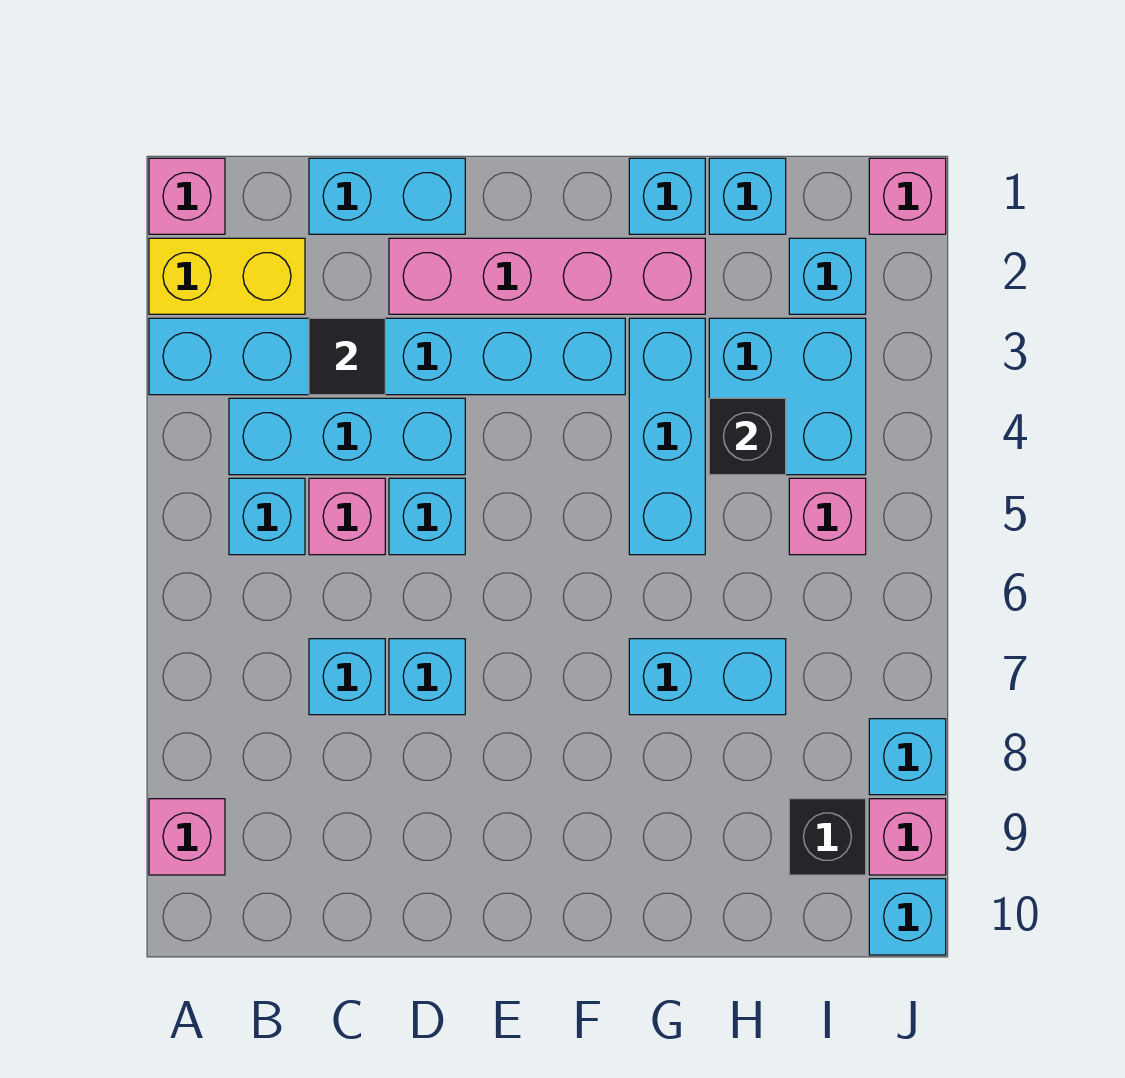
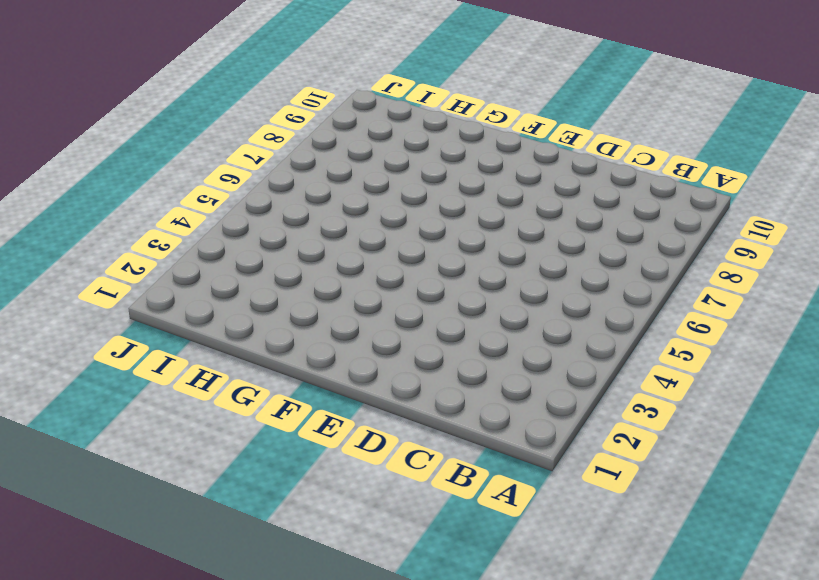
none -> pink 1x1 brick [149,158,225,234]
none -> yellow 1x2 brick [149,238,305,314]
none -> cyan 1x6 brick [149,318,625,395]

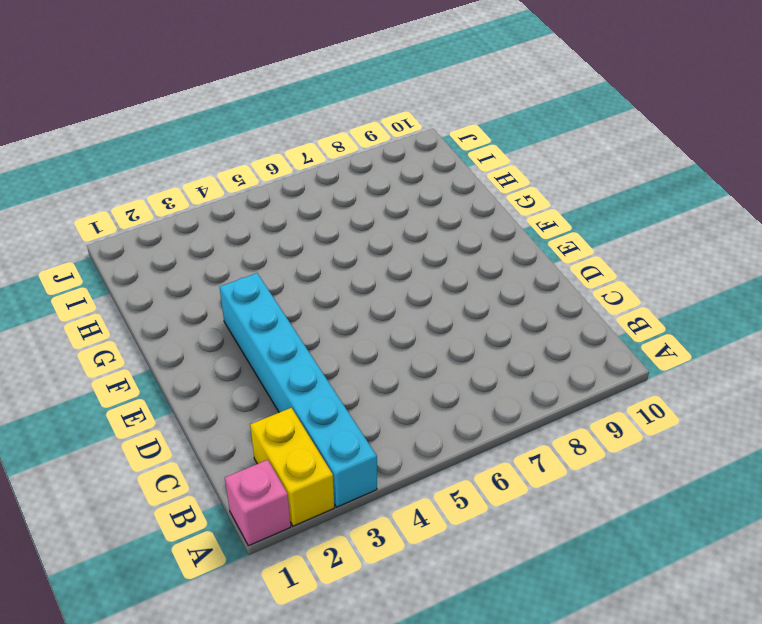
none -> pink 1x1 brick [149,799,225,875]
none -> cyan 1x3 brick [229,398,465,475]
none -> cyan 1x1 brick [229,478,305,555]

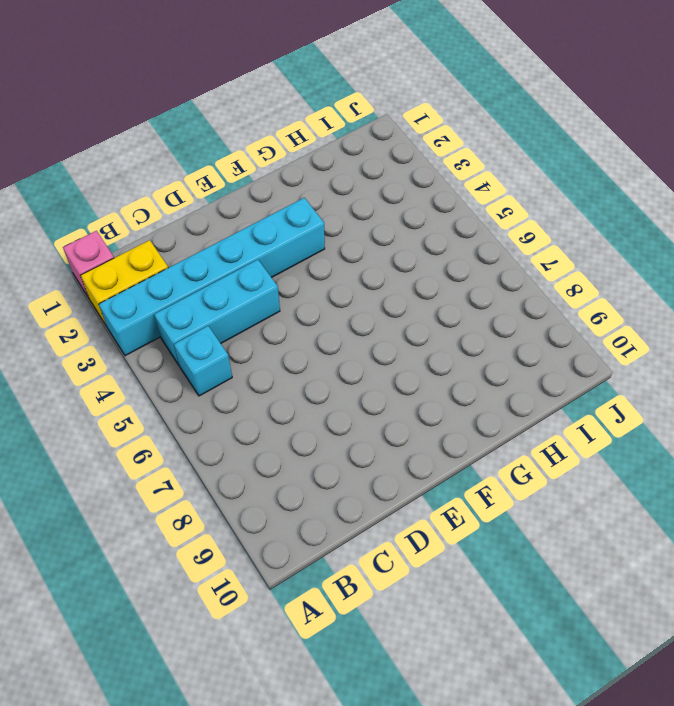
none -> pink 1x1 brick [149,799,225,875]
none -> cyan 1x2 brick [309,158,465,234]
none -> pink 1x1 brick [309,478,385,555]

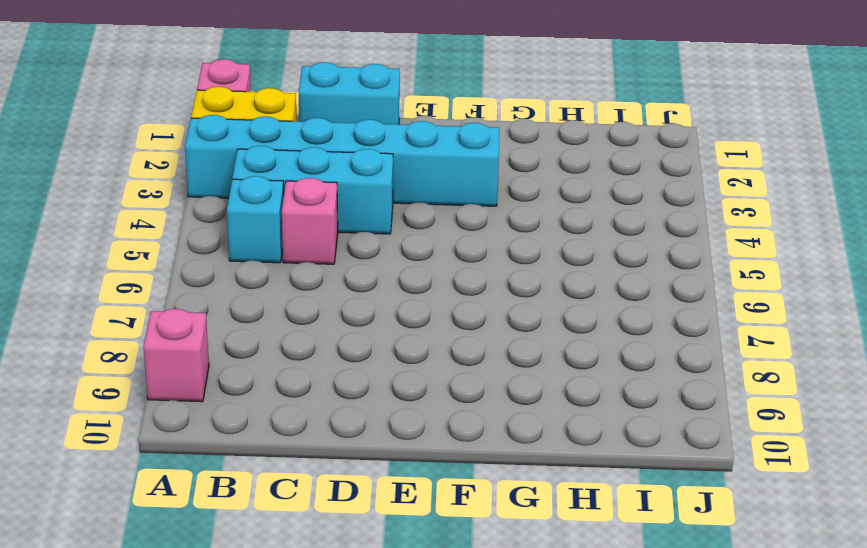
none -> cyan 1x1 brick [309,639,385,715]
none -> pink 1x4 brick [389,238,705,314]
none -> cyan 1x1 brick [389,478,465,555]

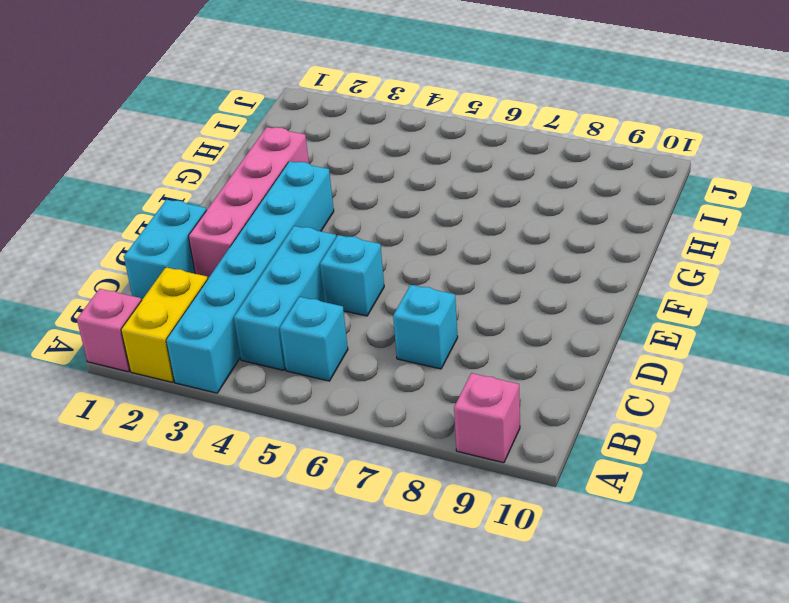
none -> pink 1x1 brick [309,478,385,555]
none -> cyan 1x1 brick [389,639,465,715]
none -> cyan 1x1 brick [629,158,705,234]

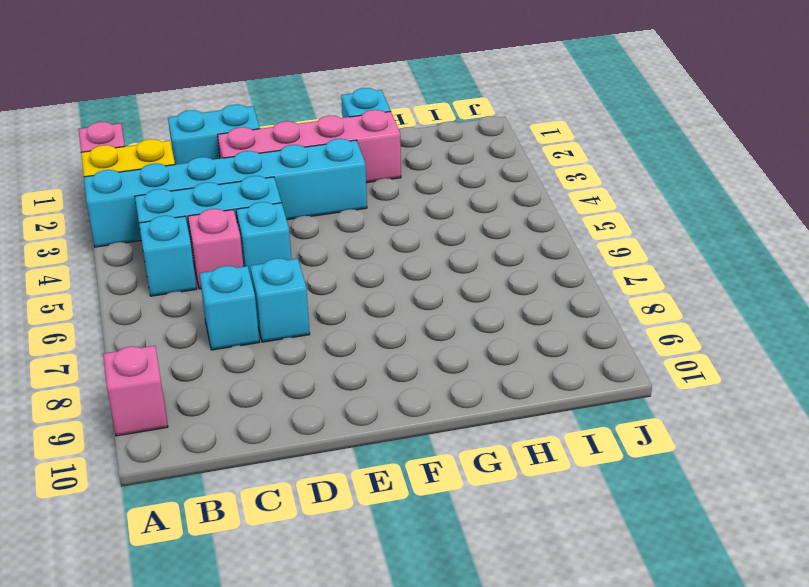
none -> cyan 1x3 brick [629,318,705,555]
none -> cyan 1x2 brick [629,639,786,715]
none -> cyan 1x1 brick [709,158,786,234]

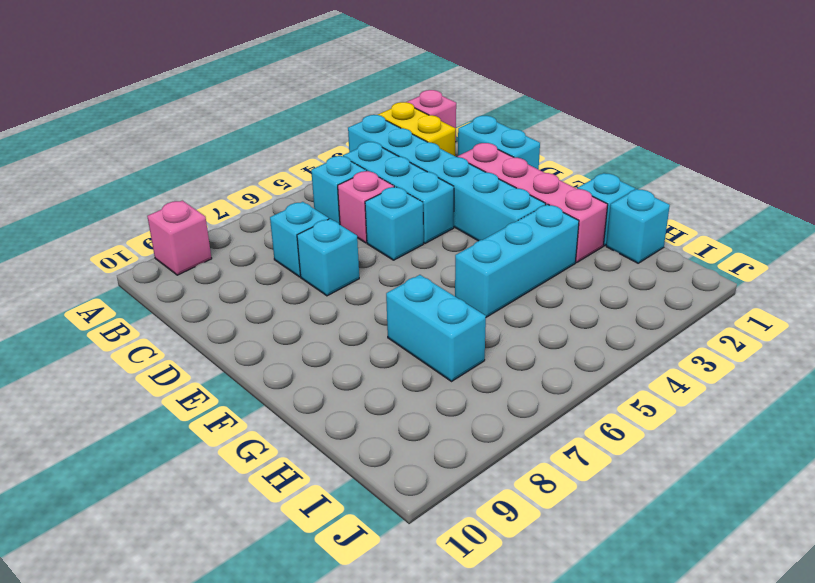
none -> cyan 2x2 brick [709,318,866,475]
none -> cyan 1x1 brick [789,238,866,314]
none -> pink 1x1 brick [789,478,866,555]

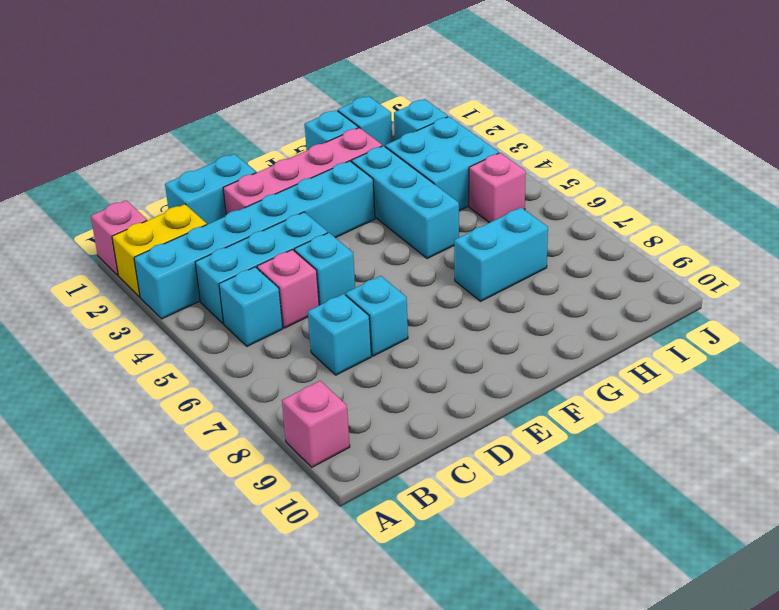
none -> black 1x1 brick [789,799,866,875]
none -> pink 1x1 brick [869,158,946,234]
none -> cyan 1x1 brick [869,719,946,795]

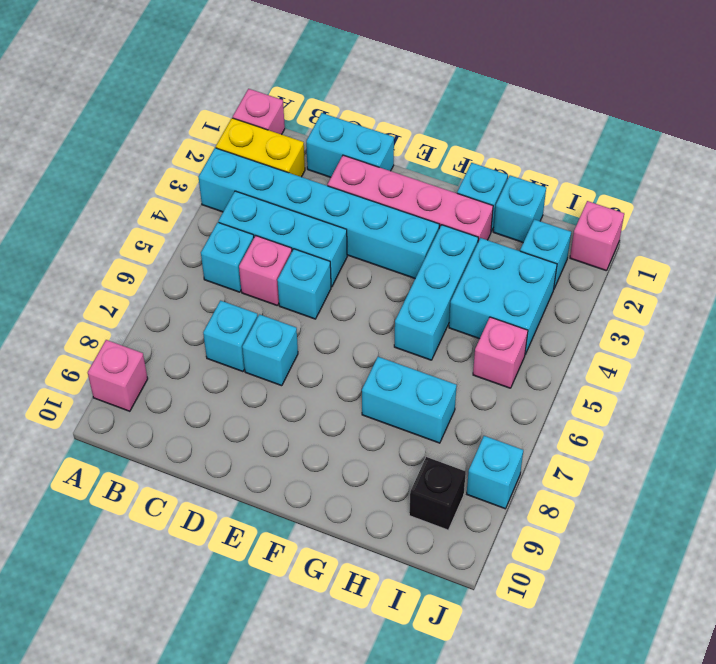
none -> pink 1x1 brick [869,799,946,875]
none -> cyan 1x1 brick [869,879,946,955]
none -> black 1x1 tile [309,318,385,395]

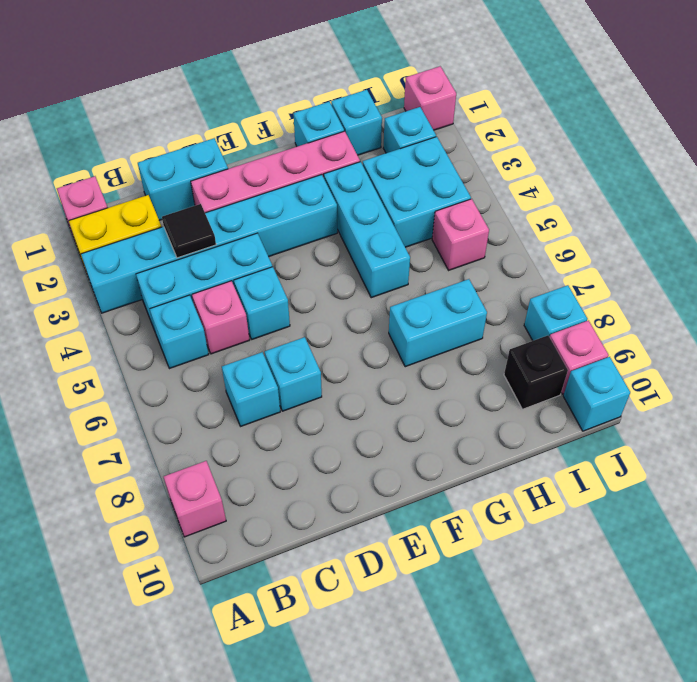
none -> black 1x1 brick [709,398,786,475]

